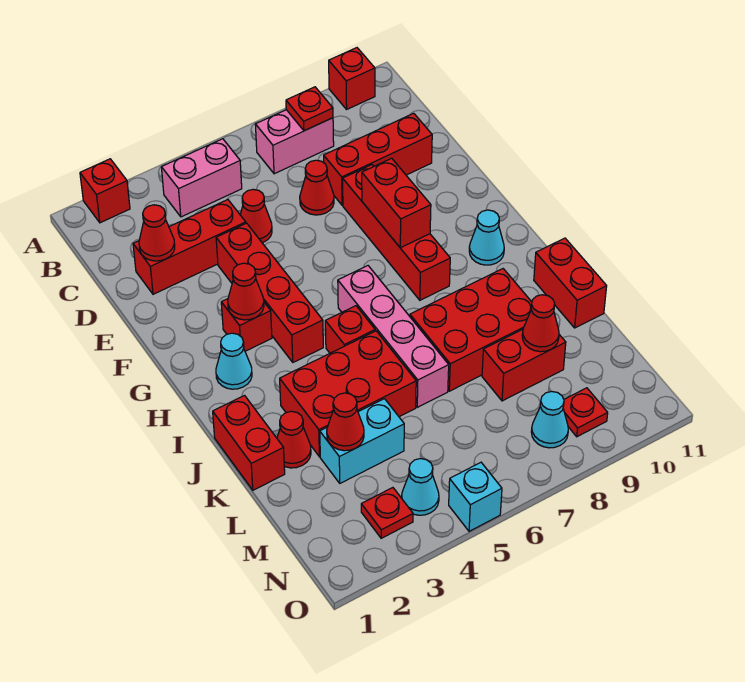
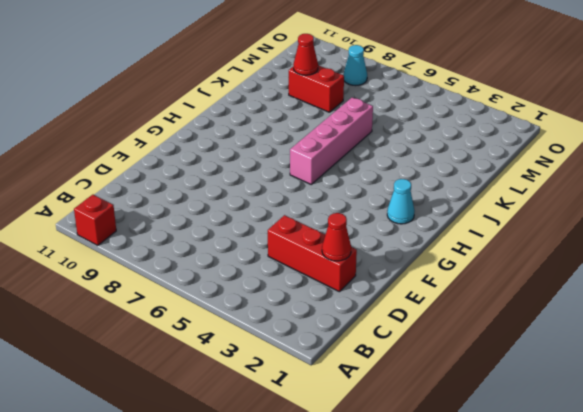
none -> red 1x1 brick [80,159,130,223]
none -> pink 1x2 brick [161,139,242,217]
none -> pink 1x2 brick [255,110,334,174]
none -> red 1x1 cone [240,189,272,243]

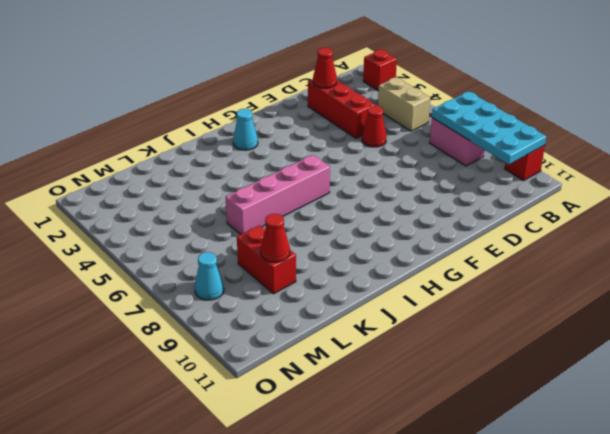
cyan 2x4 plate [432,91,546,164] -> red 1x1 plate [286,87,333,131]
tan 1x2 brick [378,77,430,131] -> pink 1x2 brick [161,139,242,217]
none -> red 1x1 cone [300,160,334,215]
none -> red 1x3 brick [324,113,432,205]
none -> red 1x4 brick [216,223,323,362]
none -> red 1x4 brick [343,165,450,300]

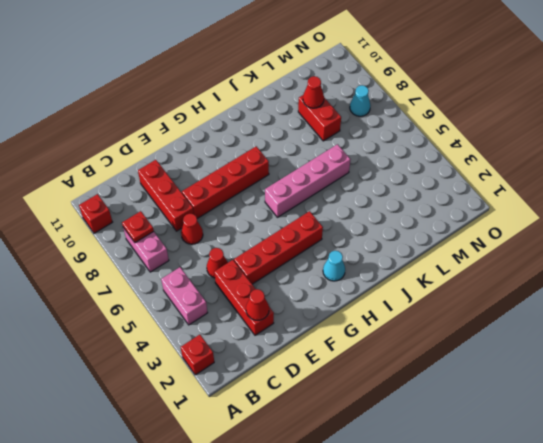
none -> red 1x1 brick [221,299,272,351]
none -> cyan 1x1 cone [469,210,504,265]
none -> red 1x1 brick [325,306,375,353]
none -> red 1x2 brick [213,396,285,490]

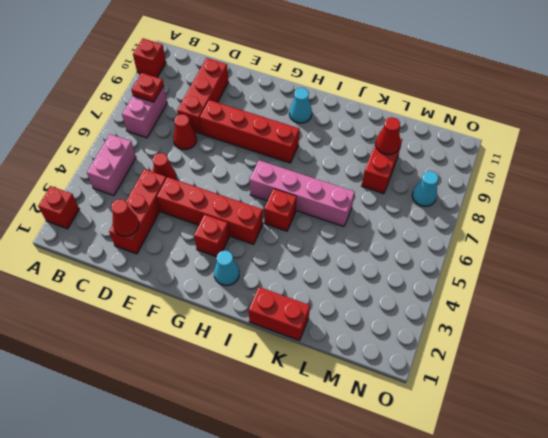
none -> red 2x3 brick [280,331,416,457]
none -> red 2x3 brick [410,269,532,391]
none -> red 1x2 brick [534,238,607,328]
none -> red 1x1 cone [277,411,311,468]

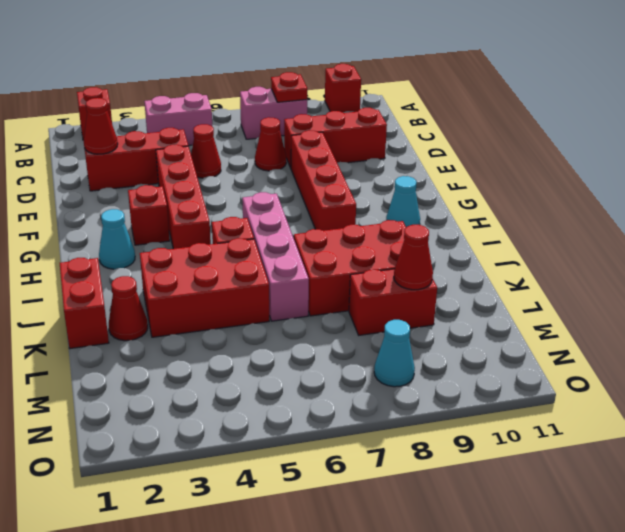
none -> red 1x2 brick [534,238,607,328]
none -> cyan 1x2 brick [320,399,404,483]
none -> red 1x1 plate [361,488,413,538]
none -> cyan 1x1 cone [402,459,439,515]

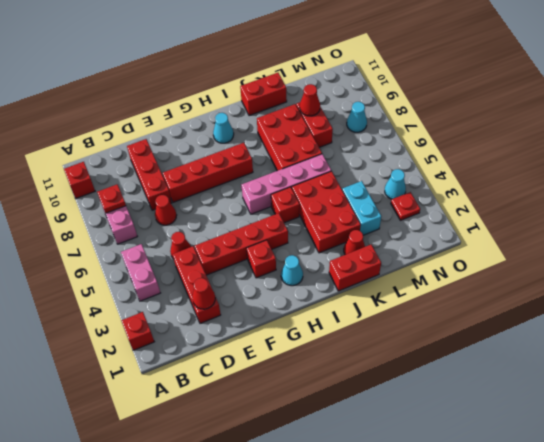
none -> red 1x1 plate [563,388,608,437]
none -> cyan 1x1 brick [449,463,502,531]
none -> red 1x2 brick [362,158,431,248]
none -> red 1x1 cone [228,263,264,320]

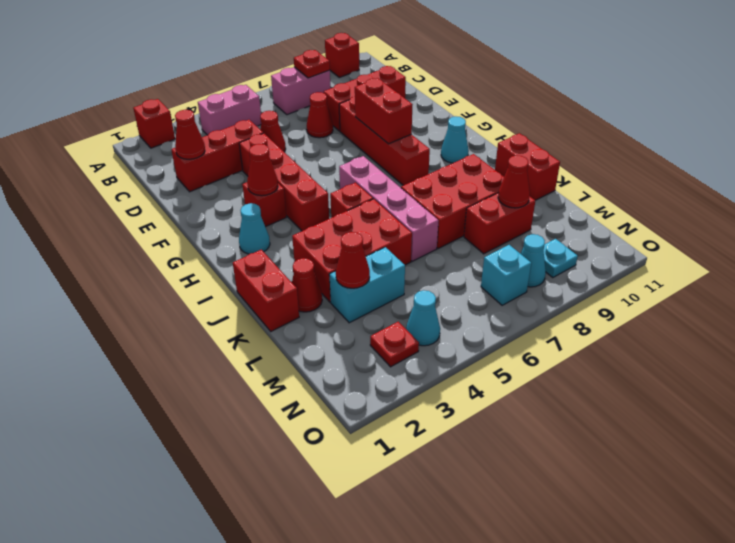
cyan 1x1 brick [481,245,531,305] -> cyan 1x1 brick moved to [449,463,502,531]
cyan 1x1 plate [543,239,578,278] -> red 1x1 plate [563,388,608,437]

